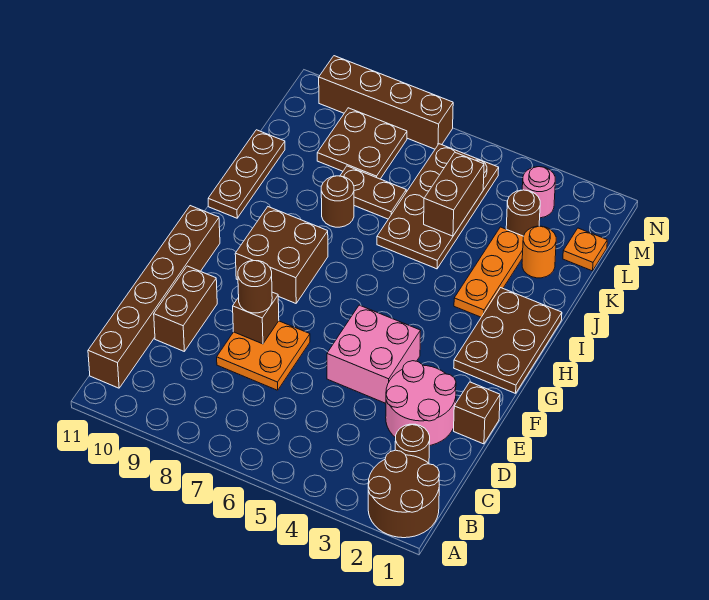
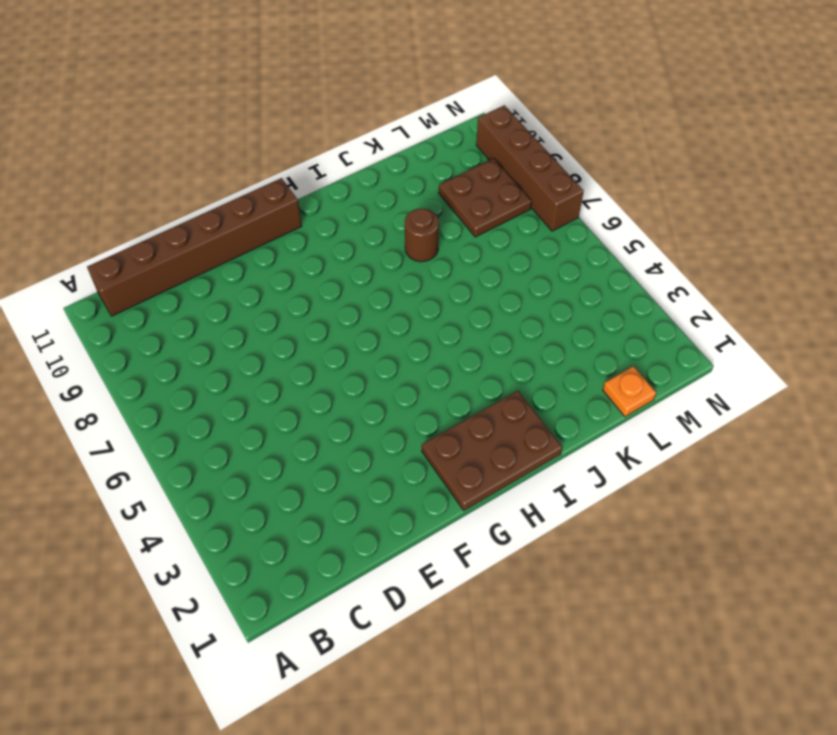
none -> brown 2x2 round brick [368,450,439,538]
none -> brown 1x1 round brick [395,424,430,463]
none -> pink 2x2 round brick [386,361,456,446]

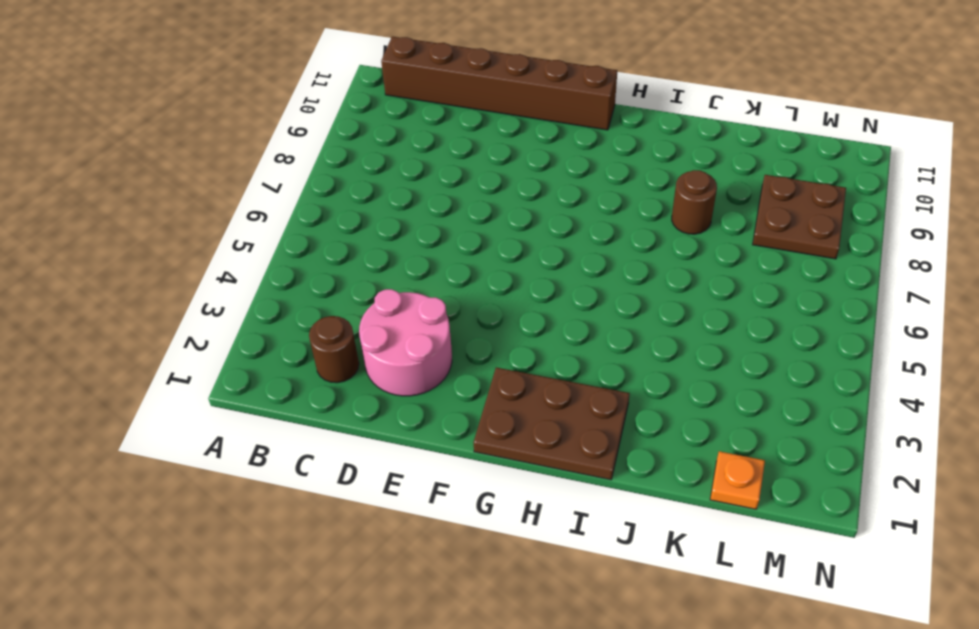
none -> brown 2x2 round brick [368,450,439,538]
none -> orange 2x2 plate [217,321,310,390]
none -> brown 1x2 brick [154,266,217,351]

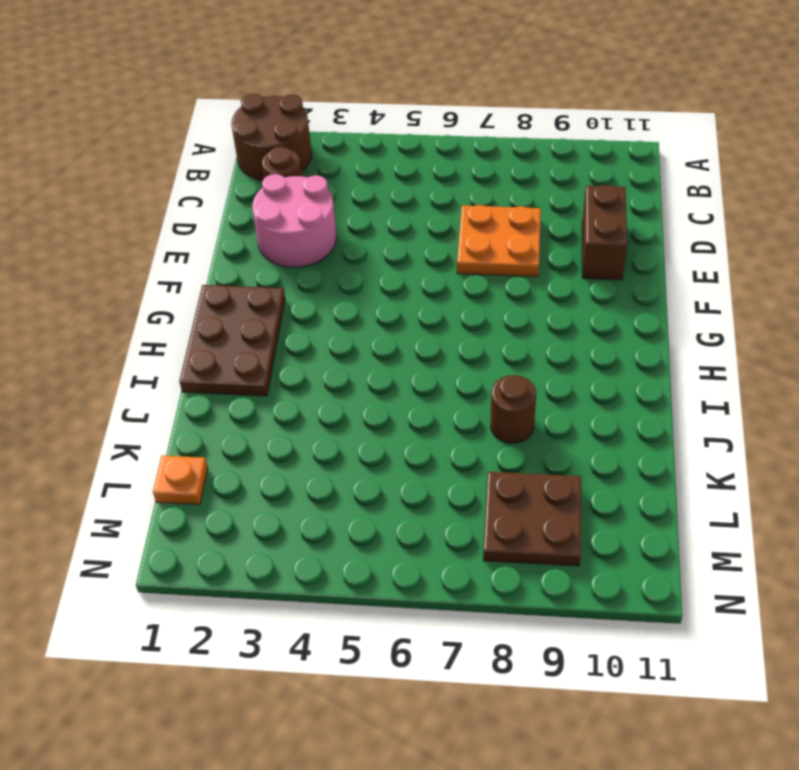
none -> brown 1x6 brick [88,206,220,388]
none -> brown 1x1 brick [454,382,500,444]
none -> pink 2x2 brick [327,305,421,403]

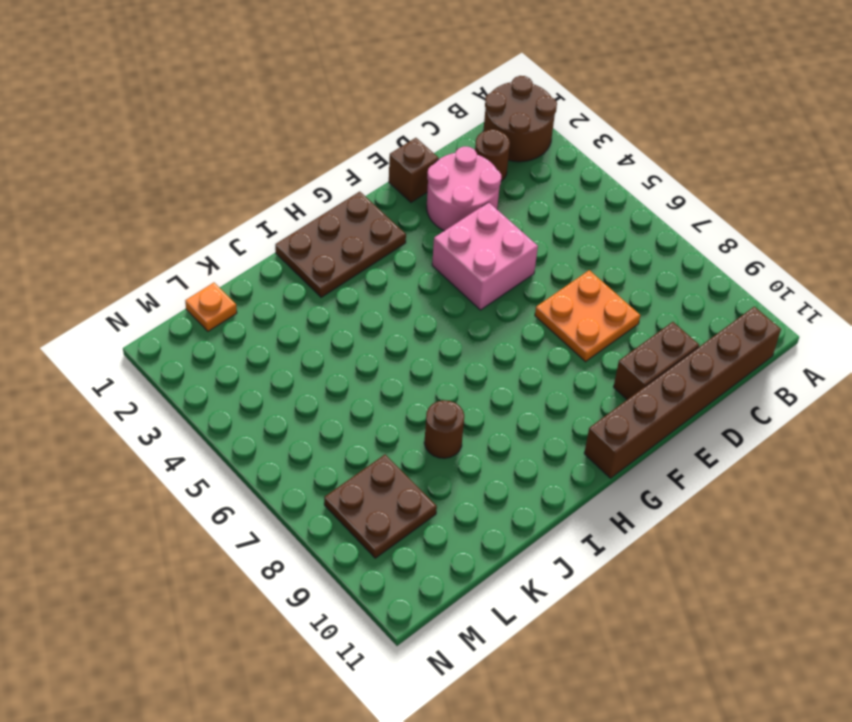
none -> brown 2x2 brick [235,207,328,303]
none -> orange 1x3 plate [454,227,524,317]
none -> brown 1x3 plate [208,130,285,218]

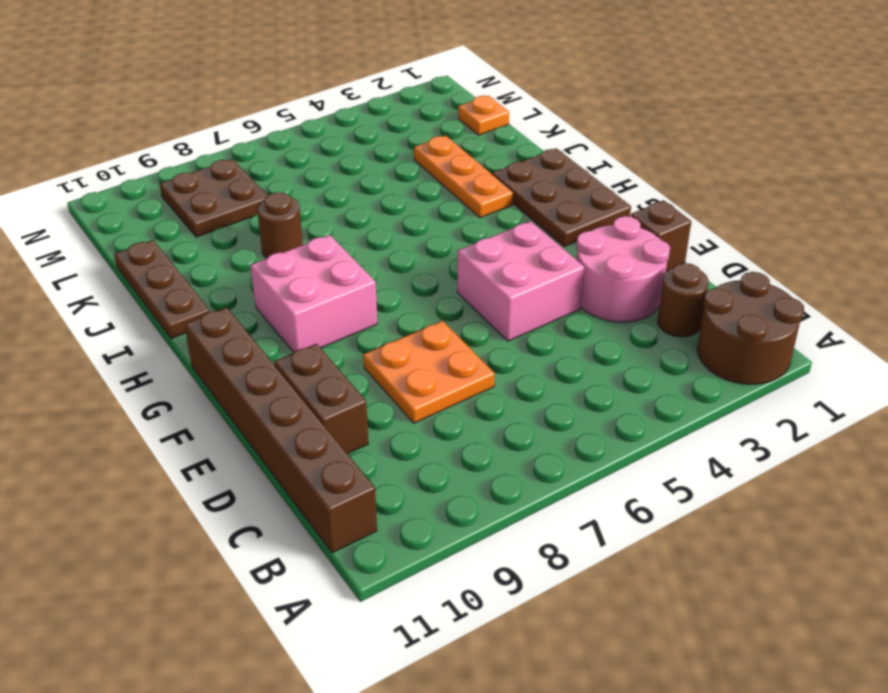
pink 2x2 brick [250,235,377,352] -> brown 2x2 brick [235,207,328,303]
none -> brown 2x4 plate [377,144,499,269]
none -> orange 1x1 round brick [522,226,556,278]
none -> brown 1x2 plate [340,166,406,219]

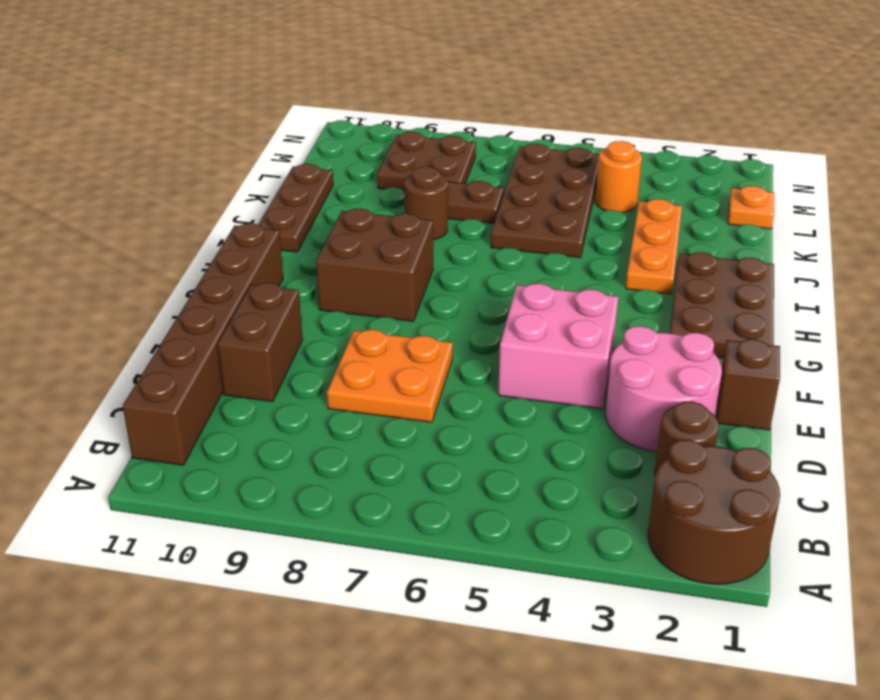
orange 1x1 round brick [595,141,642,213] -> orange 1x1 round brick moved to [522,226,556,278]
none -> brown 1x1 round brick [506,190,540,236]
none -> pink 1x1 round brick [522,167,555,218]
none -> brown 1x4 brick [319,56,453,149]

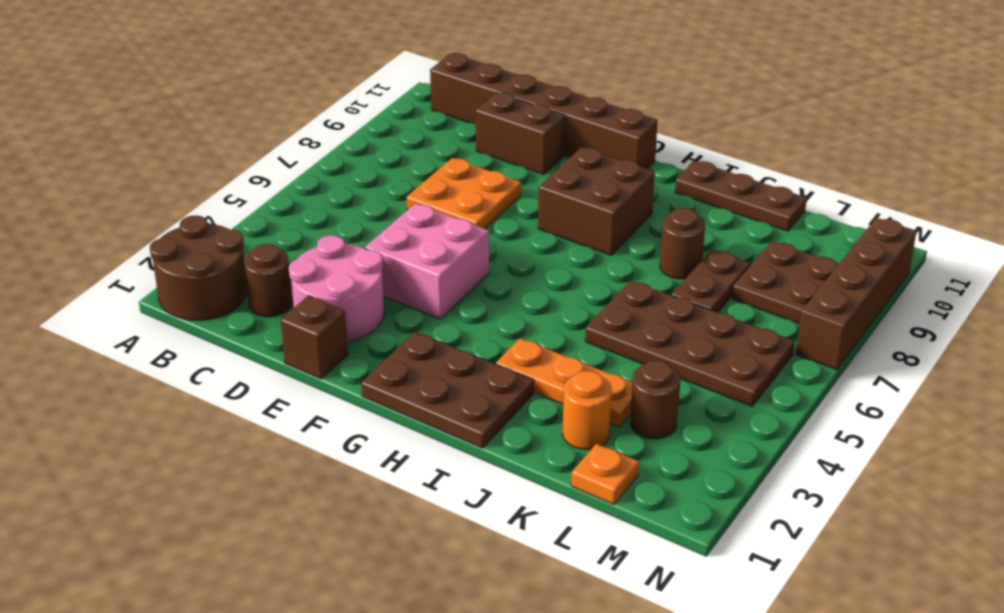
none -> pink 1x1 round brick [522,167,555,218]
none -> brown 1x1 brick [233,292,279,344]
none -> brown 1x2 brick [424,153,484,236]

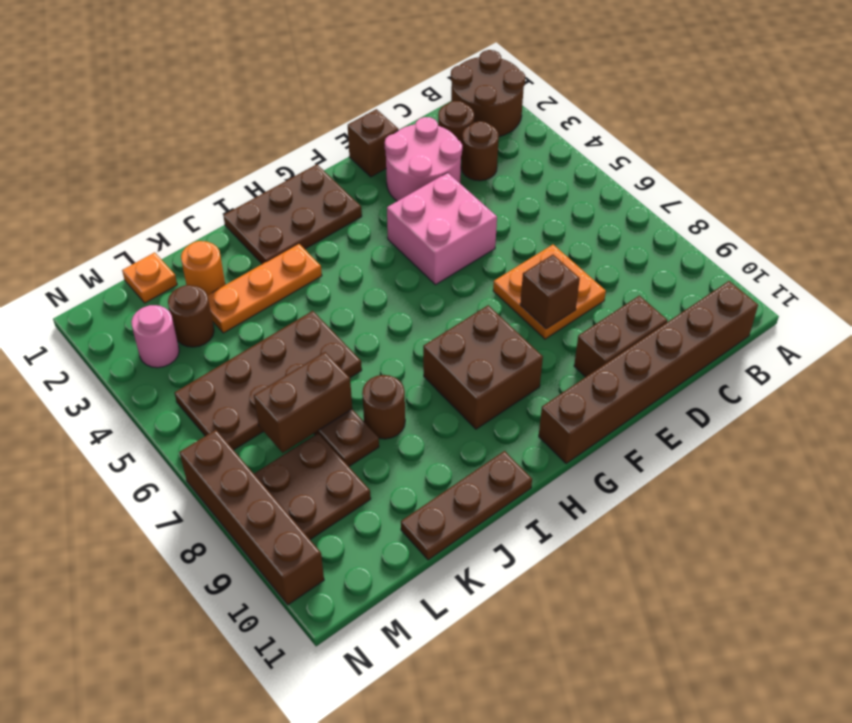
brown 1x1 round brick [461,121,499,181] -> brown 1x1 round brick moved to [238,261,272,313]
brown 1x2 brick [254,352,352,453] -> brown 1x2 brick moved to [424,153,484,236]

